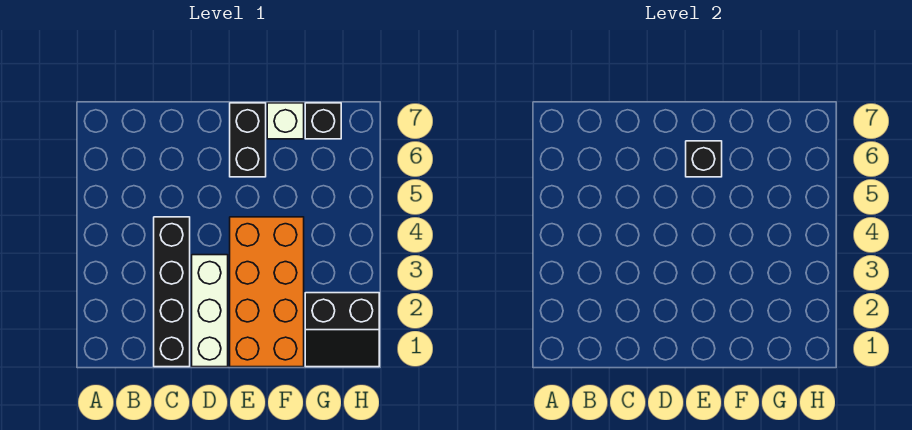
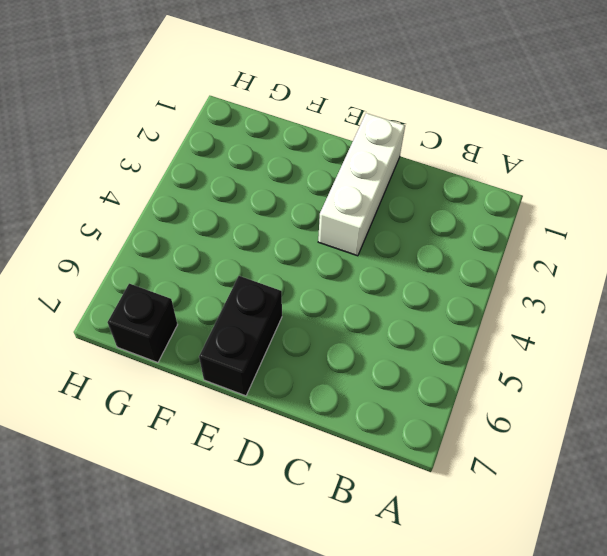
none -> black 1x4 brick [154,217,190,367]
none -> orange 2x4 brick [230,217,304,367]

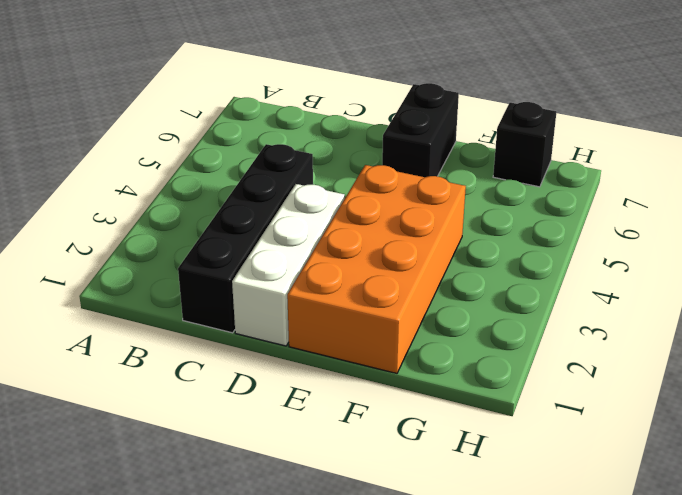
none -> white 1x1 brick [267,103,304,139]
none -> black 2x2 slope [305,293,379,367]

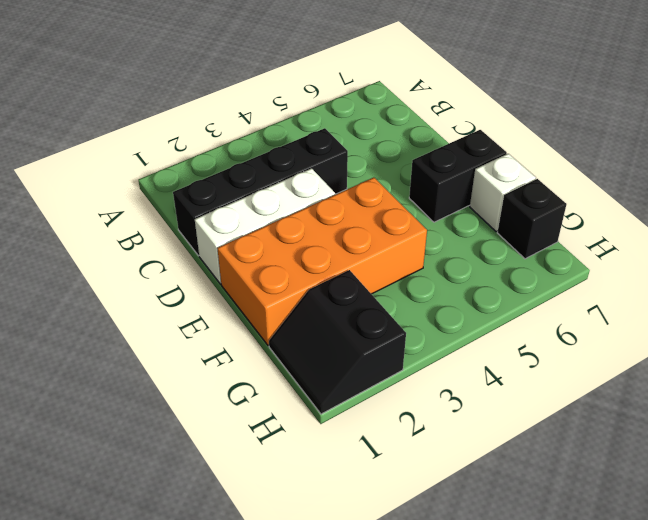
none -> black 1x1 brick [686,141,722,177]

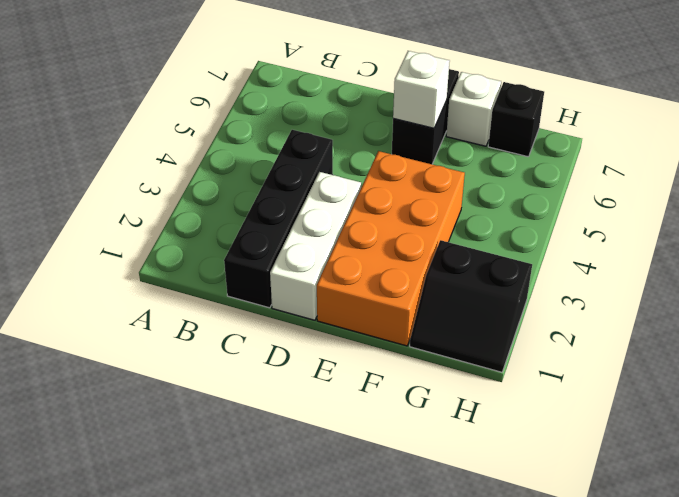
white 1x1 brick [393,51,450,128] -> black 1x1 brick [686,141,722,177]

